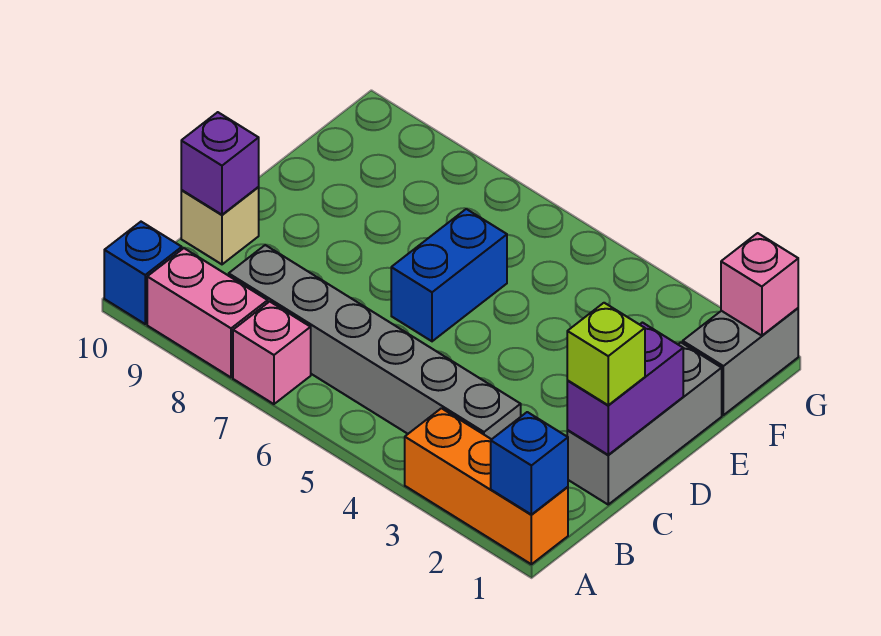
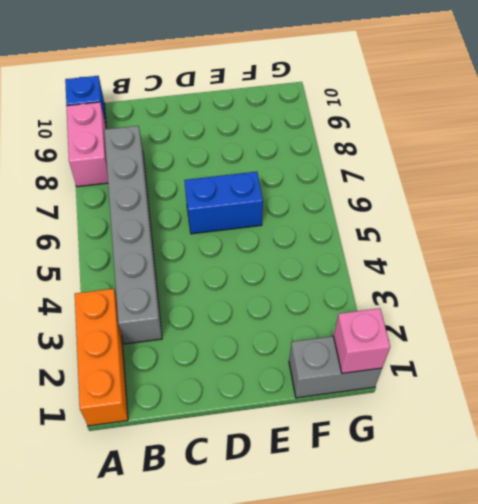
none -> pink 1x1 brick [233,302,311,404]
none -> grey 1x3 brick [567,342,722,504]
none -> tan 1x1 brick [181,187,259,264]

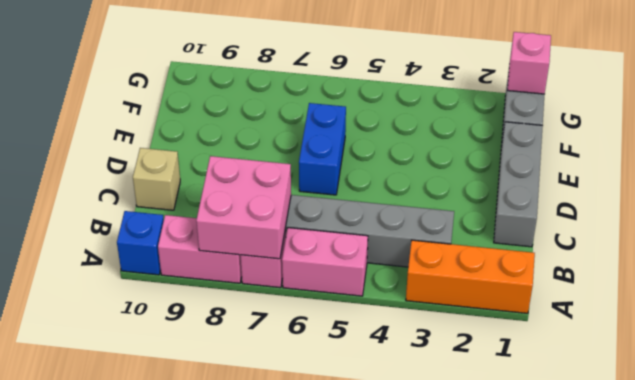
pink 1x2 brick [282,228,368,296] -> none
pink 2x2 brick [196,156,291,259] -> none
none -> blue 1x1 brick [491,412,568,515]
none -> purple 1x2 brick [567,323,683,455]
none -> purple 1x1 brick [181,112,259,215]

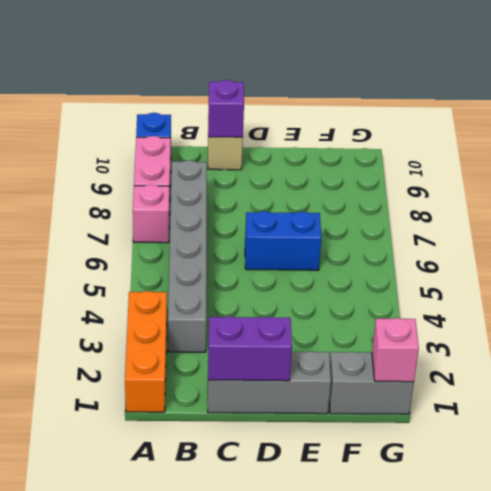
none -> blue 1x1 brick [491,412,568,515]
none -> lime 1x1 brick [567,303,645,405]

